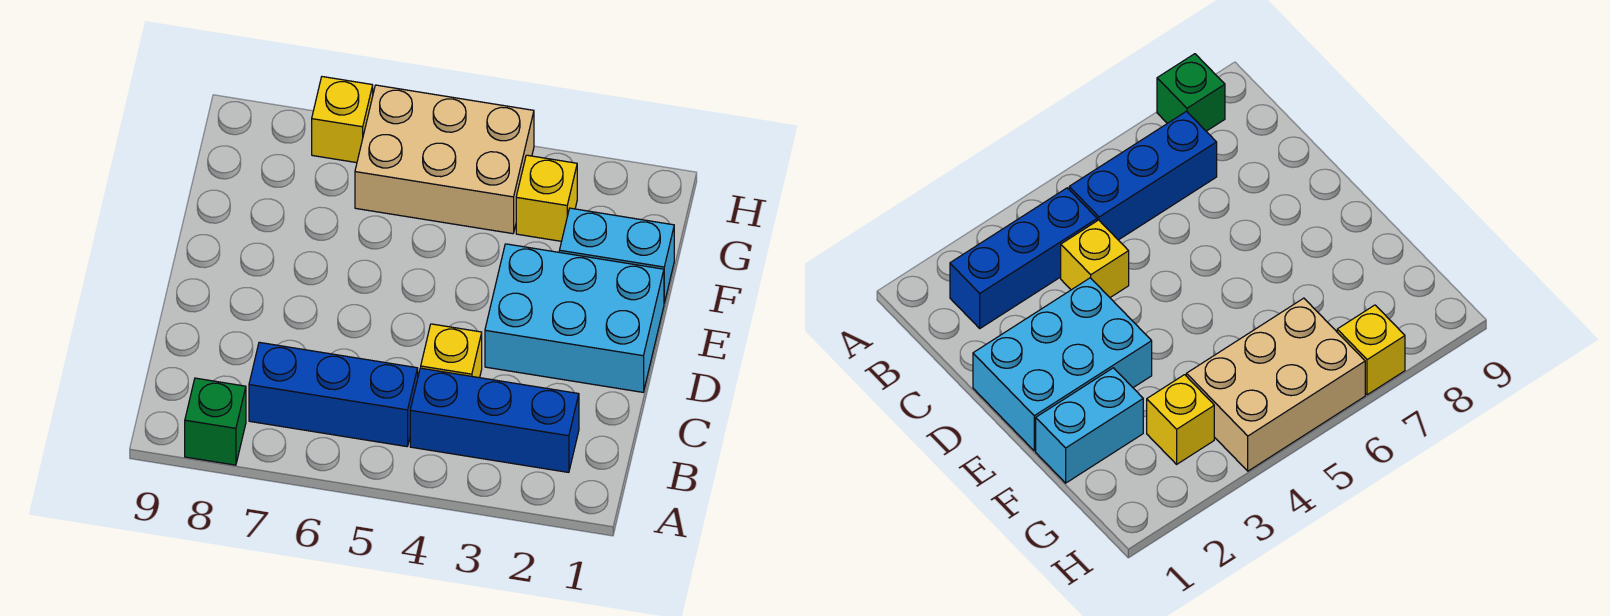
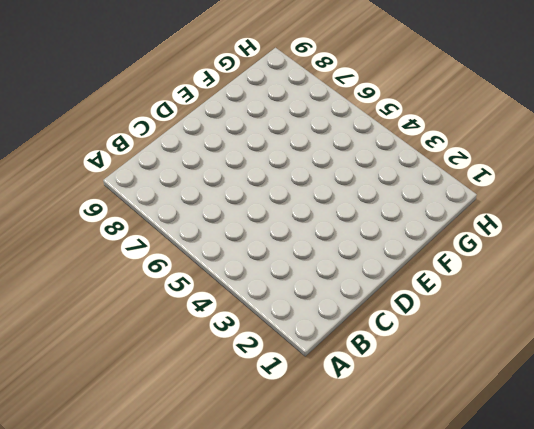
none -> green 1x1 brick [185,378,246,465]
none -> blue 1x3 brick [410,368,579,472]

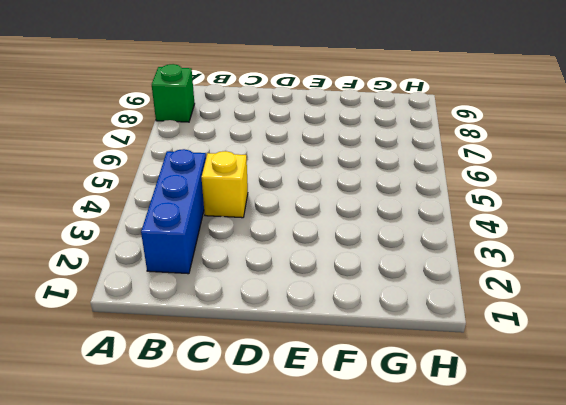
none -> blue 1x3 brick [249,342,418,447]
none -> cyan 2x3 brick [485,244,664,392]

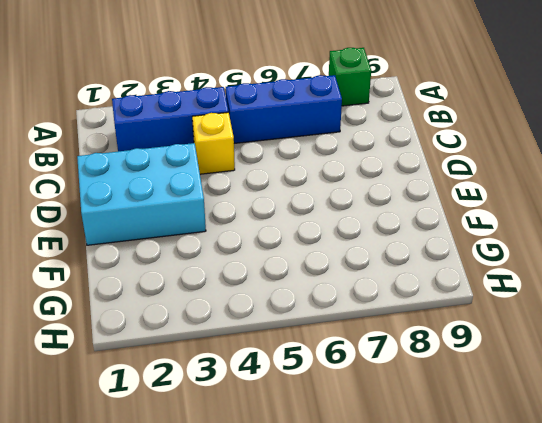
none -> cyan 1x2 brick [559,208,674,303]
none -> yellow 1x1 brick [516,155,577,241]

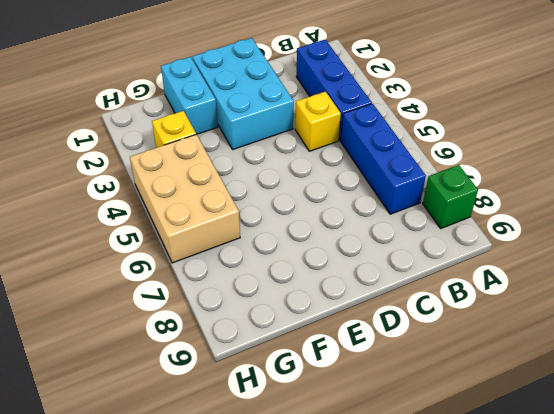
none -> yellow 1x1 brick [312,77,373,163]

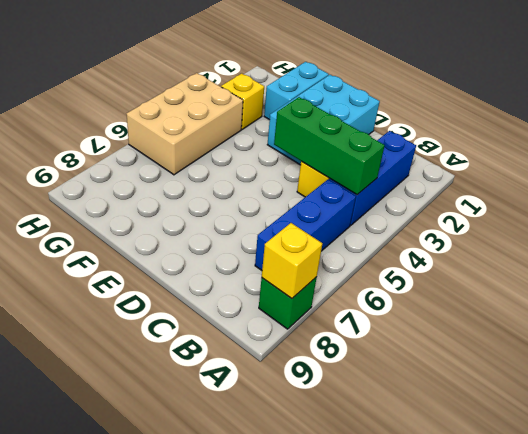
yellow 1x1 brick [262,223,322,299] -> yellow 1x1 brick moved to [312,77,373,163]
green 1x3 brick [274,97,385,195] -> none

